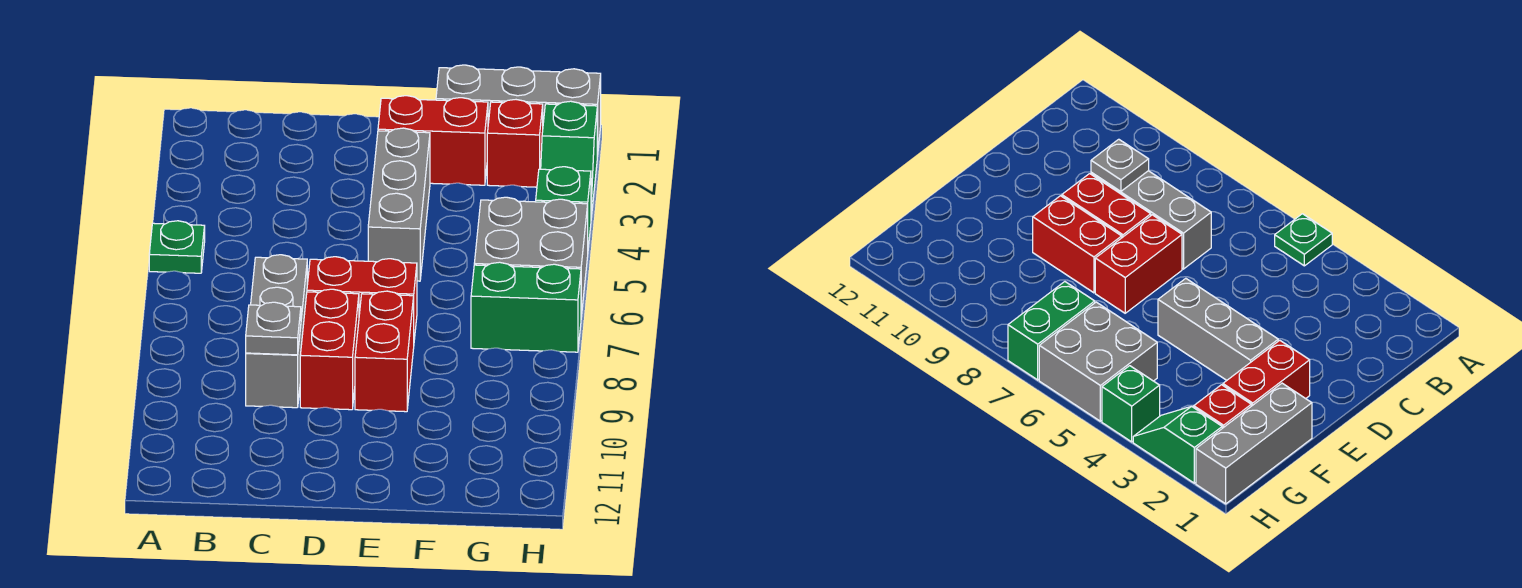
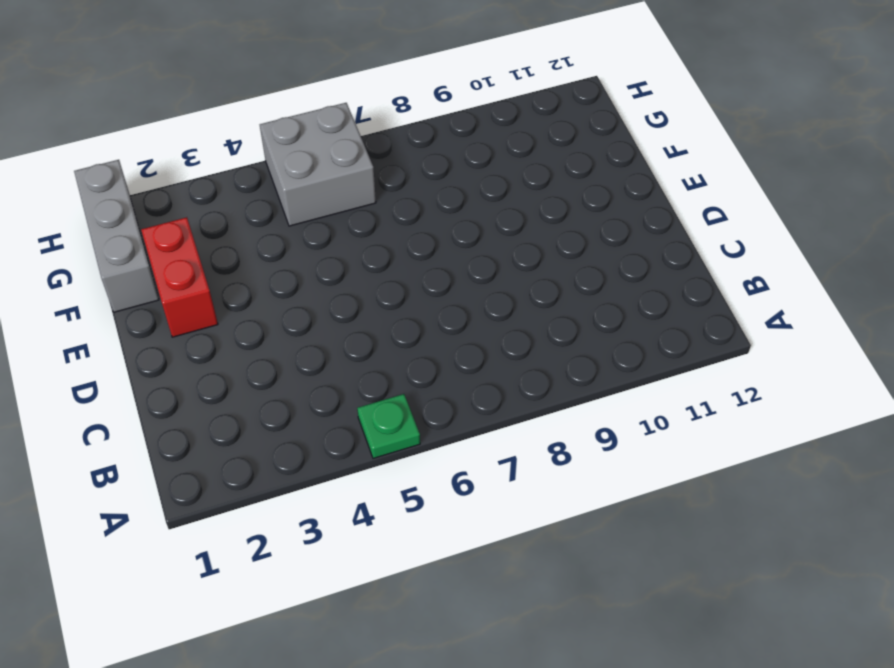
none -> grey 1x3 brick [246,255,307,408]
none -> red 1x2 brick [307,257,417,339]
none -> red 1x2 brick [300,289,359,410]

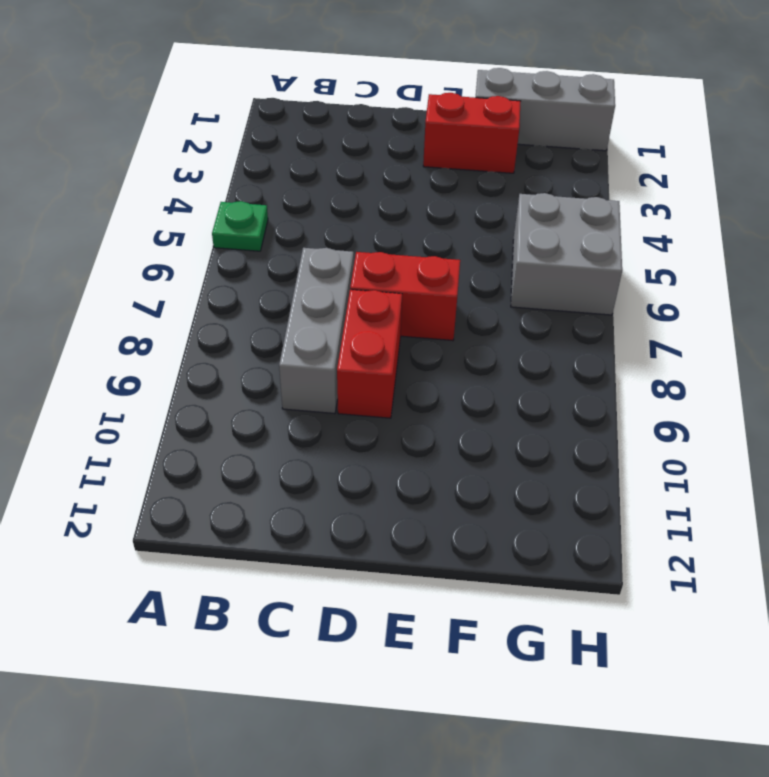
none -> grey 1x3 brick [368,128,430,281]
none -> red 1x2 brick [355,291,414,412]
none -> red 1x1 brick [487,100,543,187]

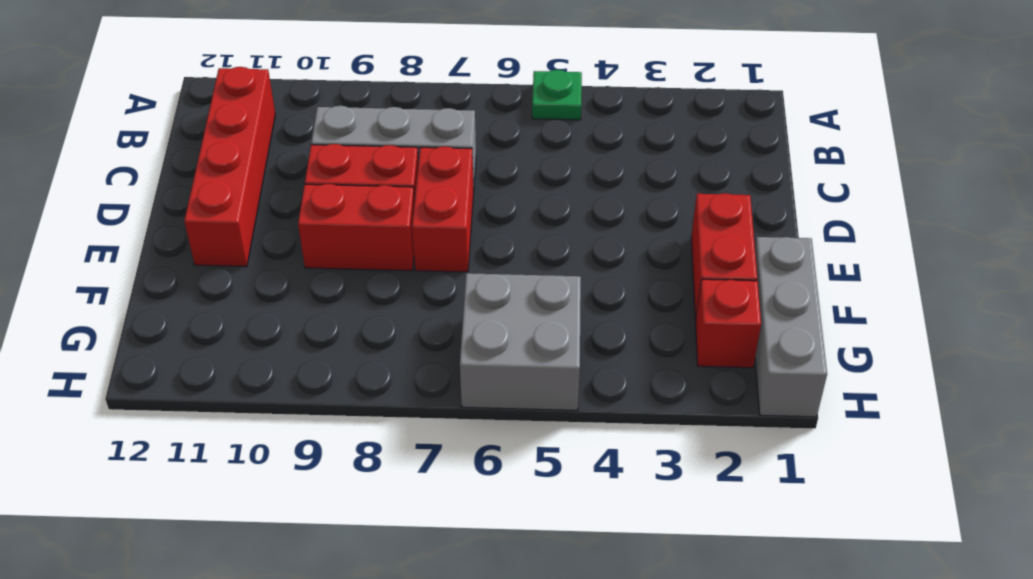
red 1x4 brick [184,67,275,267] -> none
none -> grey 1x3 brick [368,128,430,281]
none -> green 1x2 brick [471,262,581,352]
none -> green 1x2 slope [541,101,597,217]

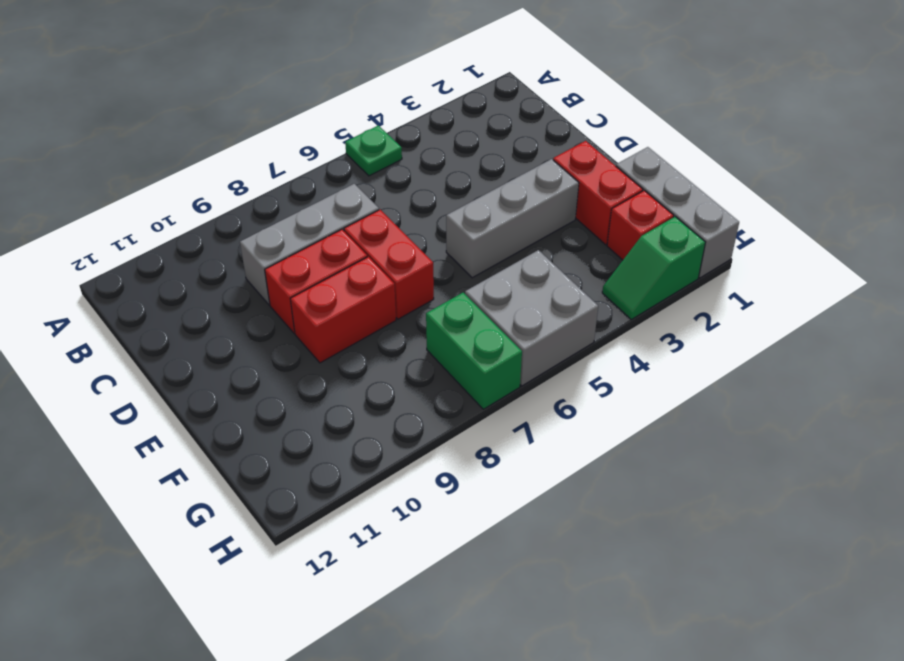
none -> green 1x1 brick [536,167,591,247]
none -> grey 1x1 plate [246,302,301,355]

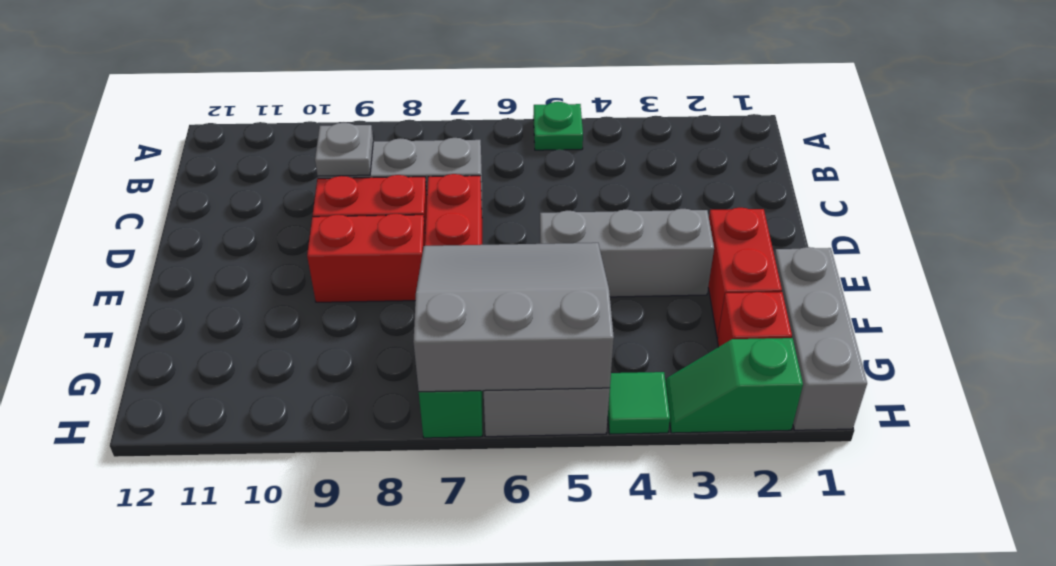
grey 3x3 slope [413,243,614,392] -> none
green 1x1 tile [608,372,670,434] -> green 1x1 brick [536,167,591,247]

